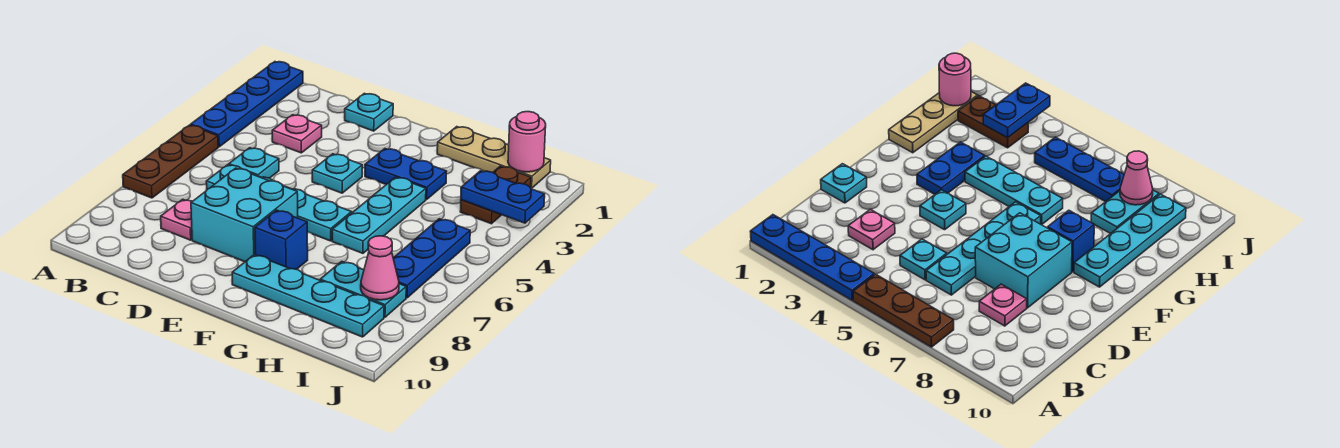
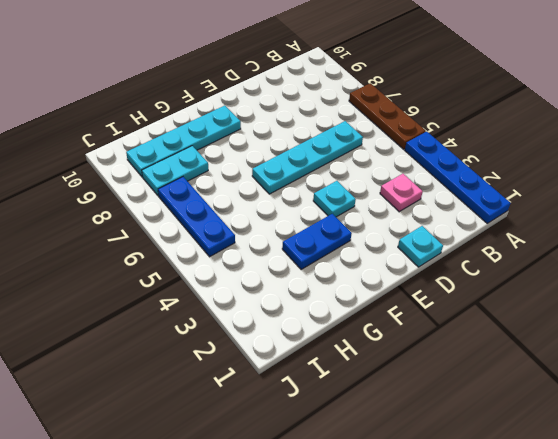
none -> cyan 1x1 plate [229,148,279,178]
none -> pink 1x1 plate [161,199,192,240]
none -> cyan 2x2 brick [191,168,298,262]

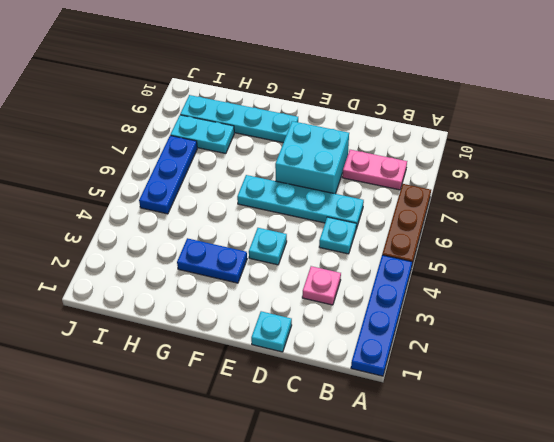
pink 1x2 plate [342,150,407,190] -> pink 1x1 plate [161,199,192,240]
none -> blue 1x1 brick [255,210,308,269]
none -> tan 1x3 plate [437,127,551,189]
none -> cyan 1x3 plate [332,177,426,253]

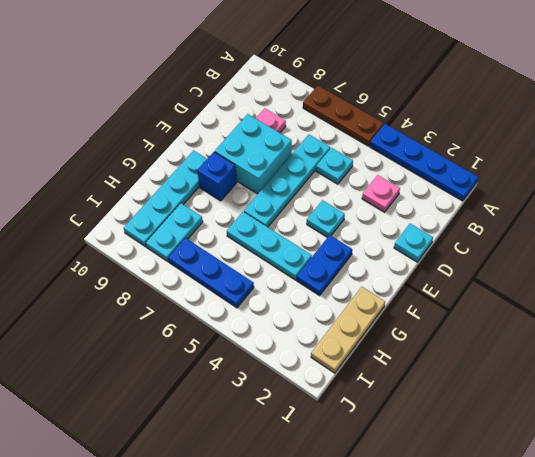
none -> brown 1x2 plate [460,166,531,224]
none -> pink 1x1 round brick [508,112,546,172]
none -> blue 1x2 plate [461,171,545,223]

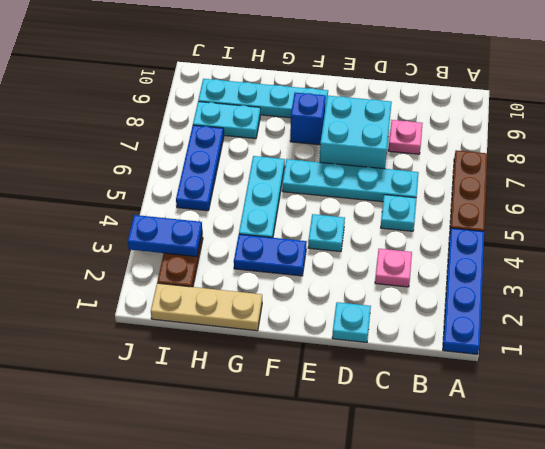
none -> pink 1x1 round brick [508,112,546,172]
none -> pink 1x1 cone [361,236,399,300]

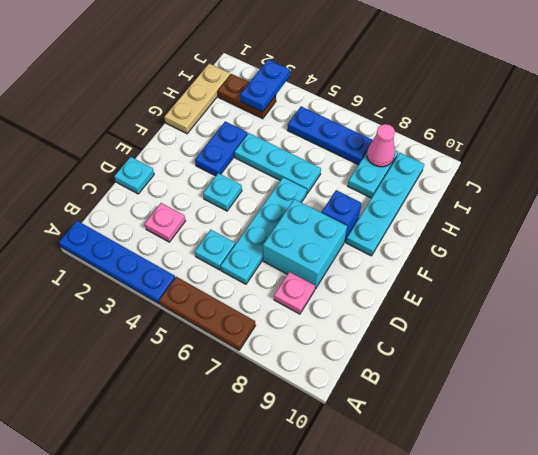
none -> pink 1x1 round brick [508,112,546,172]

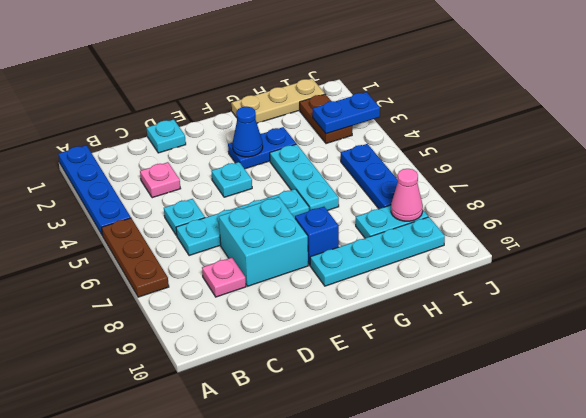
blue 1x1 cone [233,107,263,157] -> none
none -> pink 1x1 round brick [508,112,546,172]

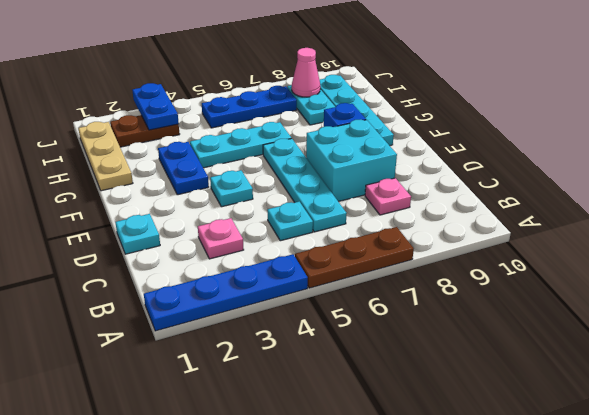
none -> pink 1x1 round brick [508,112,546,172]

